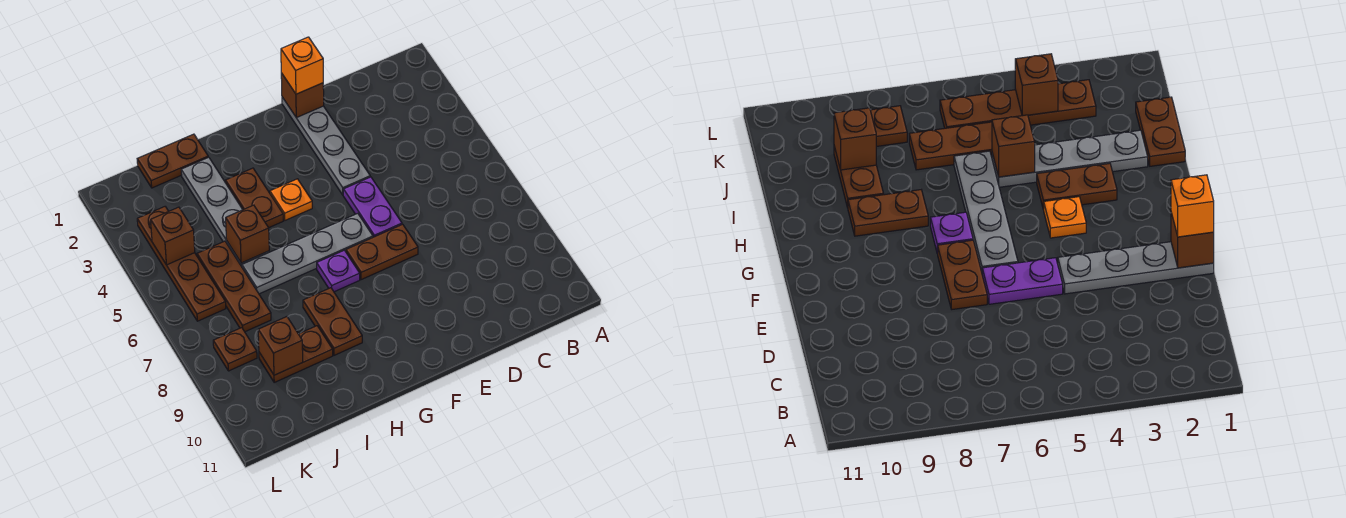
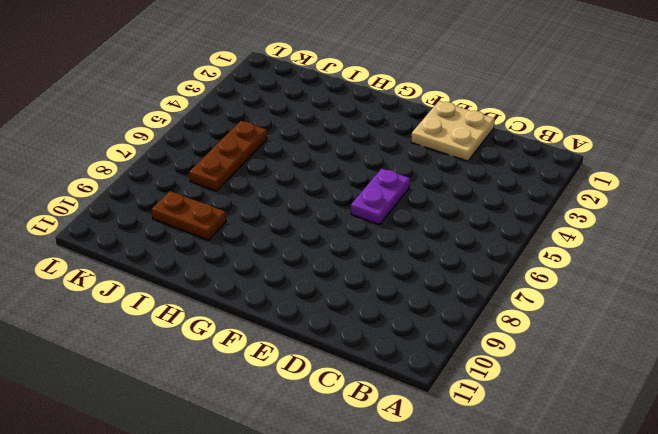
tan 2x2 plate [411,101,495,161] -> grey 1x4 plate [282,97,370,195]
none -> brown 1x2 plate [346,224,418,280]
none -> grey 1x4 plate [242,213,373,294]
none -> orange 1x1 plate [270,179,312,220]

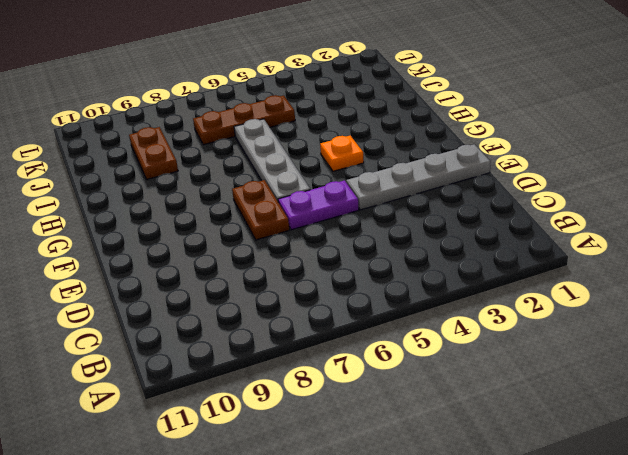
none -> purple 1x1 plate [317,250,360,292]
none -> brown 1x2 plate [225,168,283,228]
none -> brown 1x2 plate [303,288,362,355]

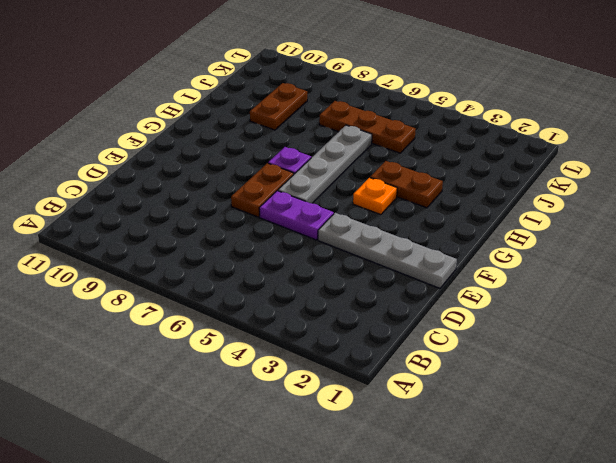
none -> brown 1x2 plate [303,288,362,355]
none -> brown 1x2 plate [137,134,208,188]
none -> grey 1x4 plate [181,157,269,267]

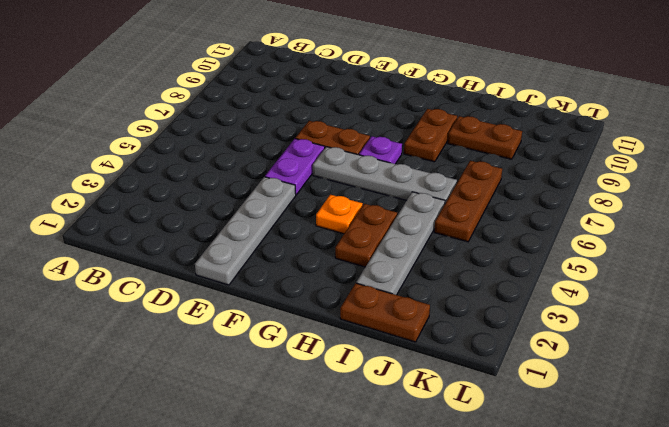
none -> brown 1x4 plate [137,207,226,321]
none -> brown 1x1 plate [213,328,257,371]
none -> brown 1x1 brick [281,73,324,118]

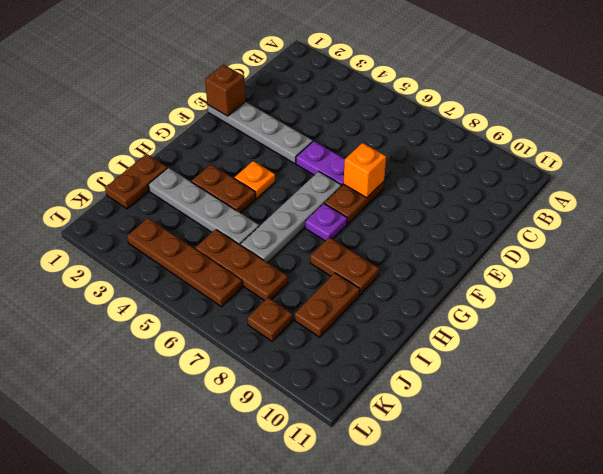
orange 1x1 brick [344,143,386,198] -> orange 1x1 brick moved to [281,37,323,94]
none -> brown 1x1 brick [226,205,269,263]
none -> brown 1x1 brick [258,317,303,375]
none -> brown 1x1 brick [151,207,195,265]

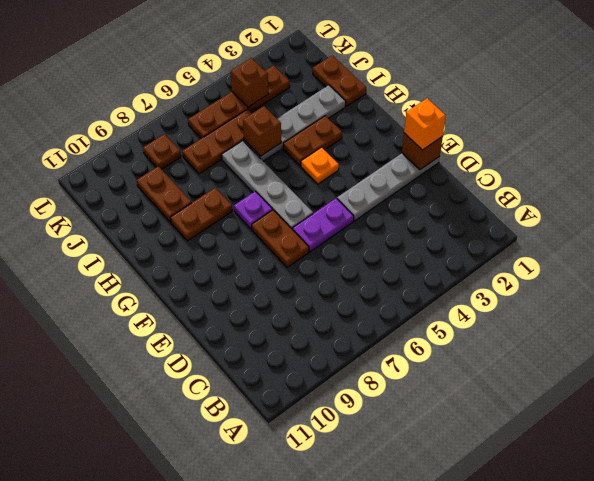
none -> brown 1x1 brick [258,317,303,375]

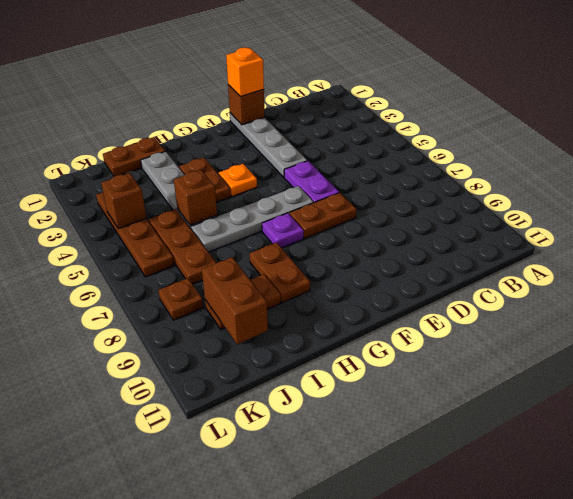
brown 1x2 brick [202,257,268,344] -> brown 1x1 brick [258,317,303,375]

